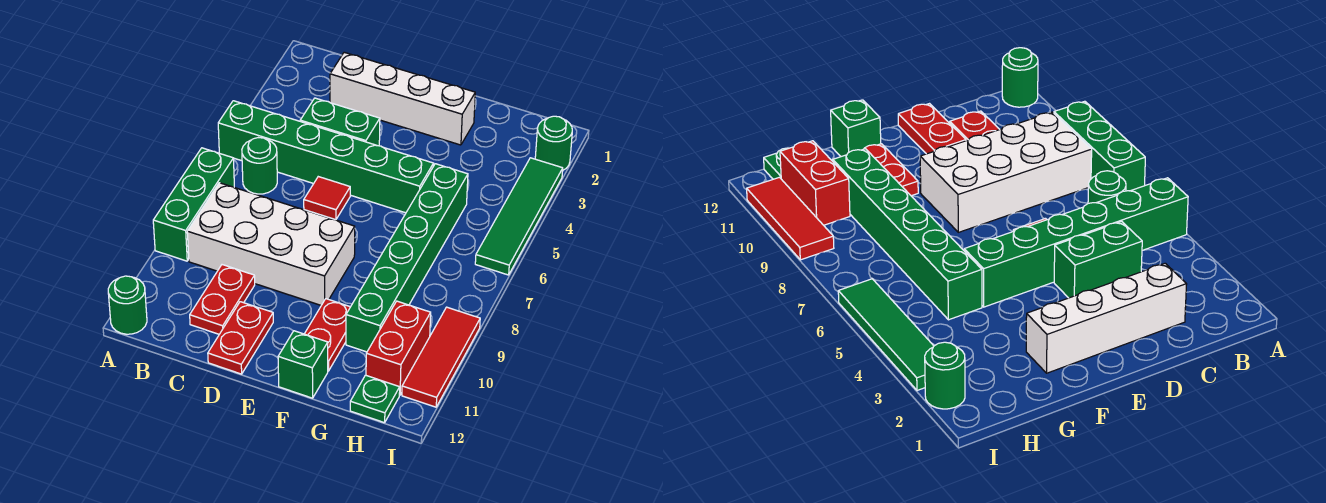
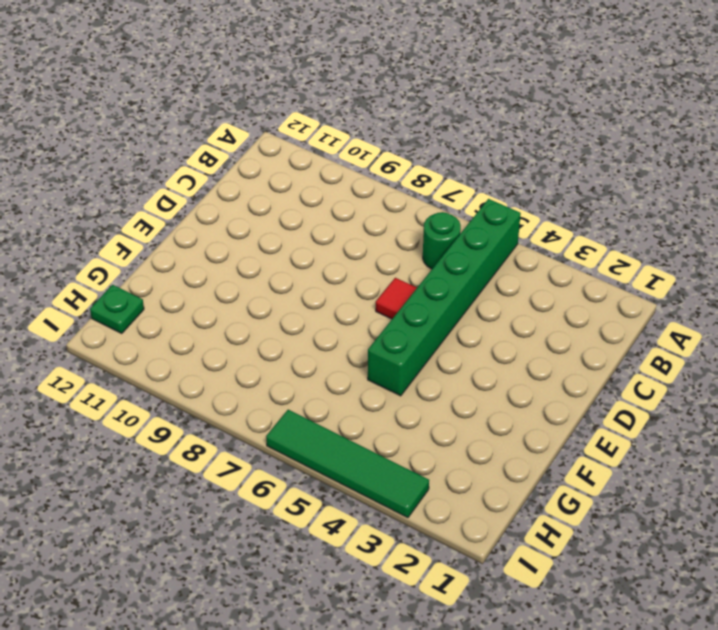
none -> green 1x3 brick [153,148,234,261]
none -> green 1x1 round brick [108,276,147,334]
none -> white 2x4 brick [187,183,355,305]

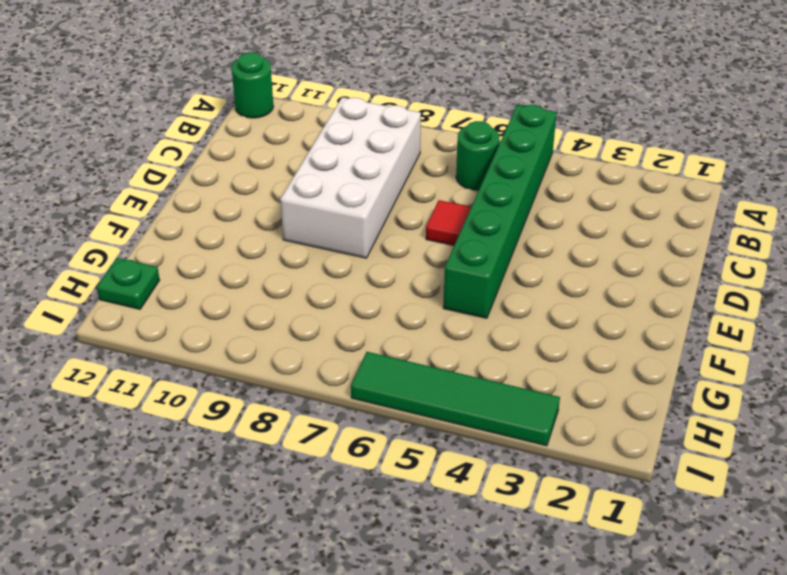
none -> green 1x3 brick [153,148,234,261]
none -> white 1x4 brick [330,52,475,145]
none -> green 1x2 brick [300,98,380,146]

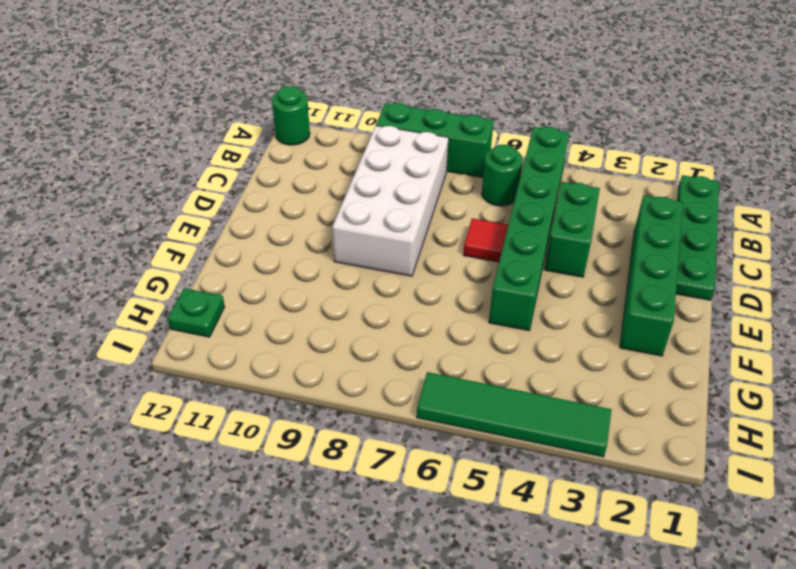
green 1x4 plate [676,175,719,300] -> none
green 1x4 brick [620,195,683,356] -> white 1x4 brick [330,52,475,145]
none -> red 1x2 plate [190,265,255,334]
none -> red 1x2 plate [208,302,273,374]
none -> red 1x2 plate [305,299,350,371]

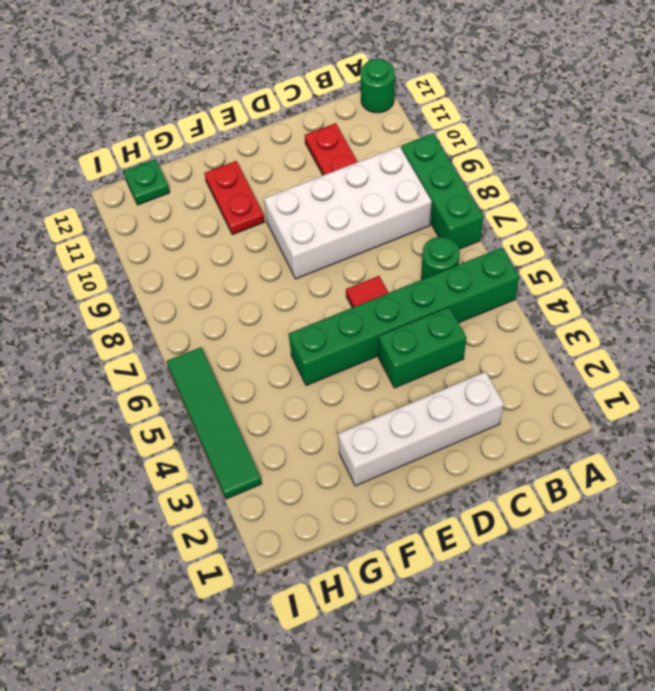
none -> red 1x2 plate [208,302,273,374]
none -> green 1x1 brick [278,331,328,398]
none -> green 1x6 brick [346,164,468,352]

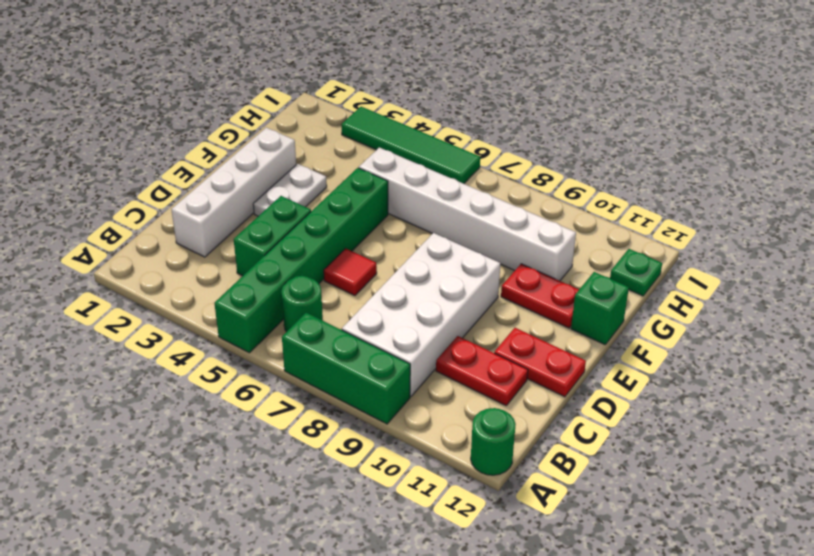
white 1x2 plate [253,164,327,216] -> none
white 1x6 brick [359,147,576,281] -> green 1x6 brick [346,164,468,352]
none -> red 1x2 brick [366,301,431,395]
none -> green 1x1 round brick [535,116,572,170]
none -> red 1x3 tile [402,307,480,407]

